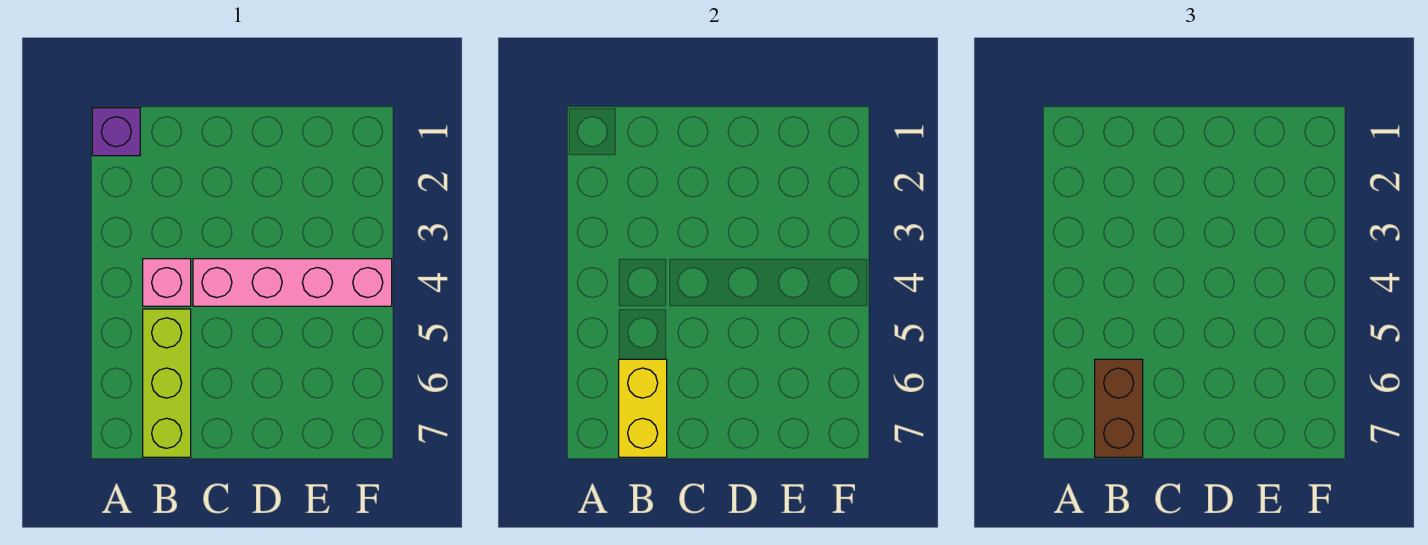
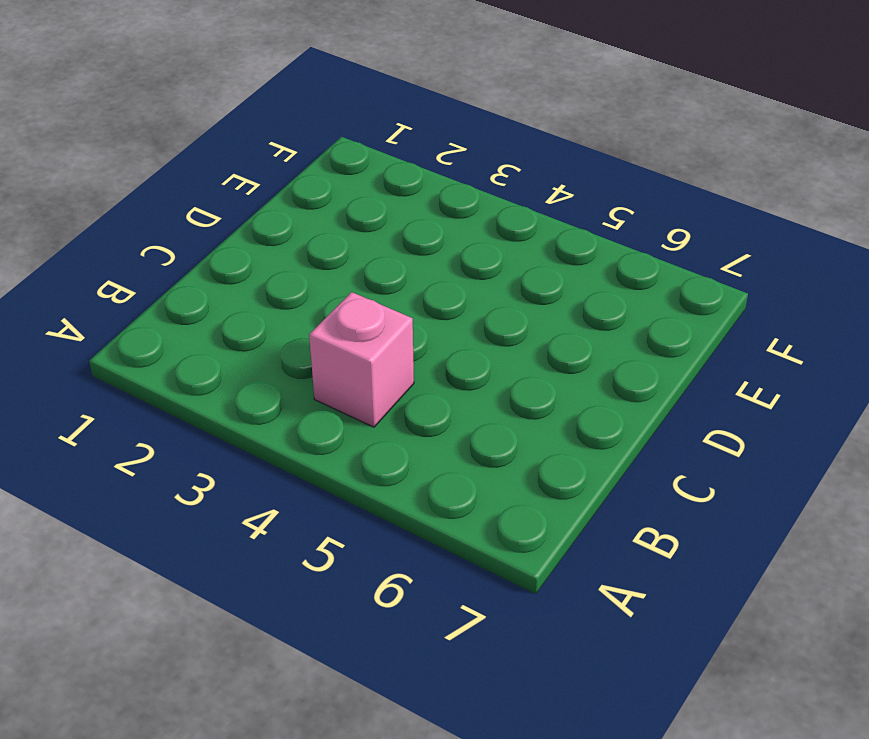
none -> purple 1x1 brick [92,108,140,156]
none -> lime 1x3 brick [143,309,191,457]

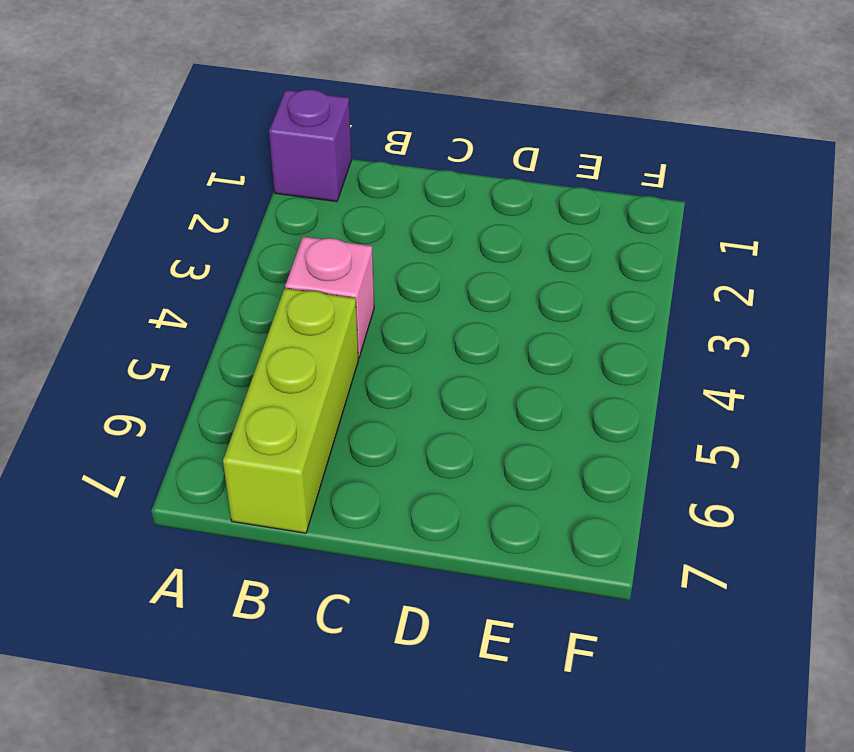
none -> pink 1x4 brick [193,259,392,306]
none -> yellow 1x2 brick [619,359,667,457]

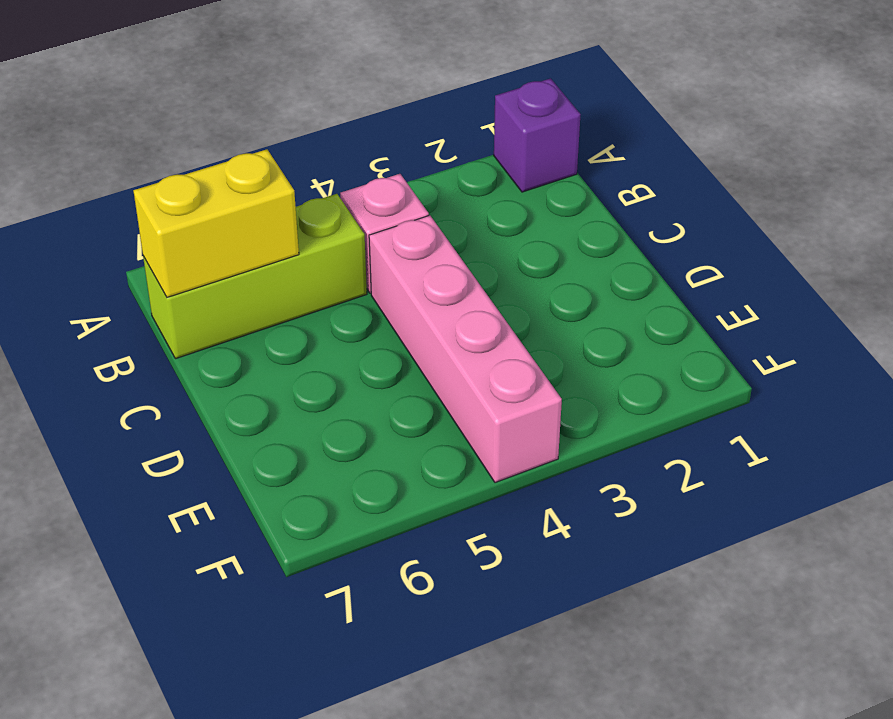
none -> brown 1x2 brick [1095,359,1143,457]

